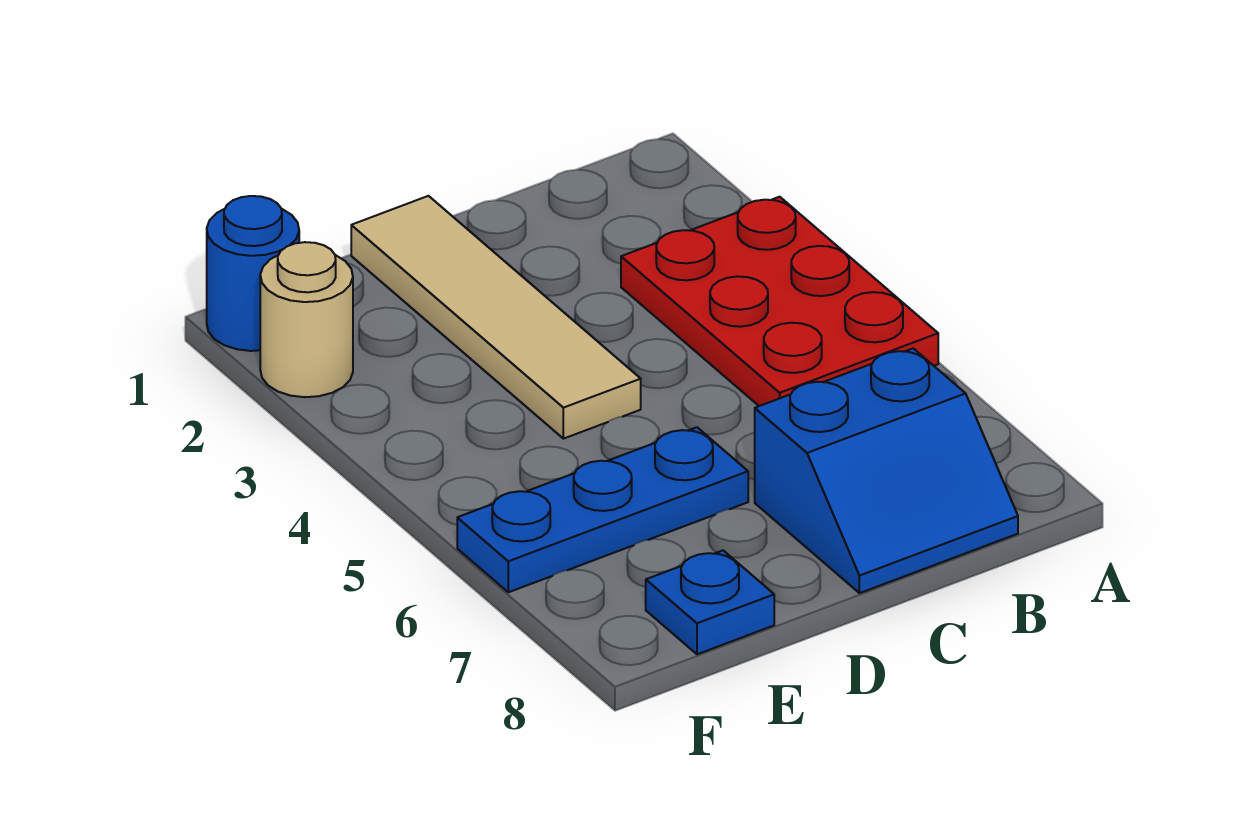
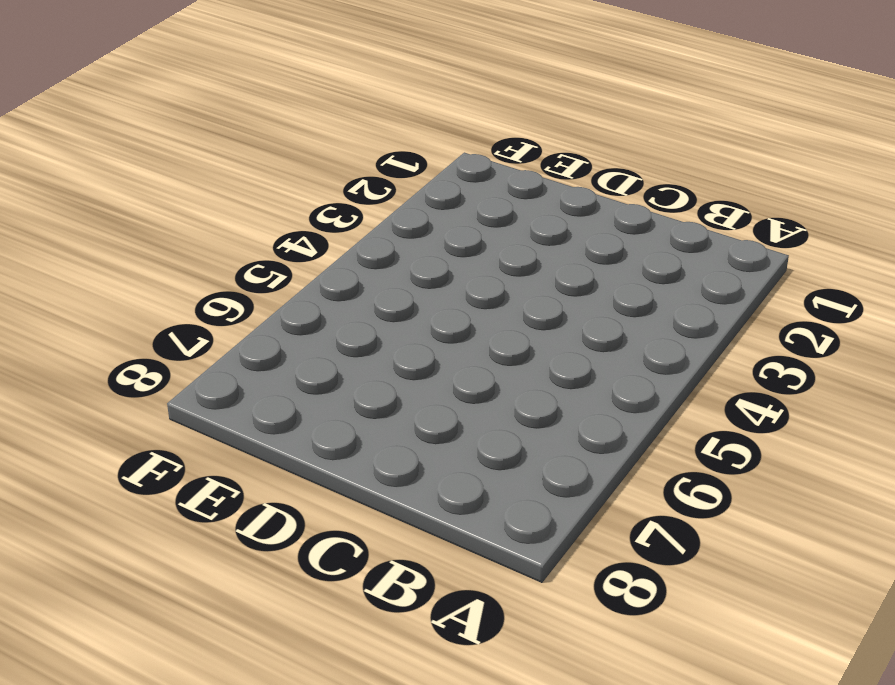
none -> red 2x3 plate [621,197,938,406]
none -> blue 2x2 slope [755,348,1018,593]

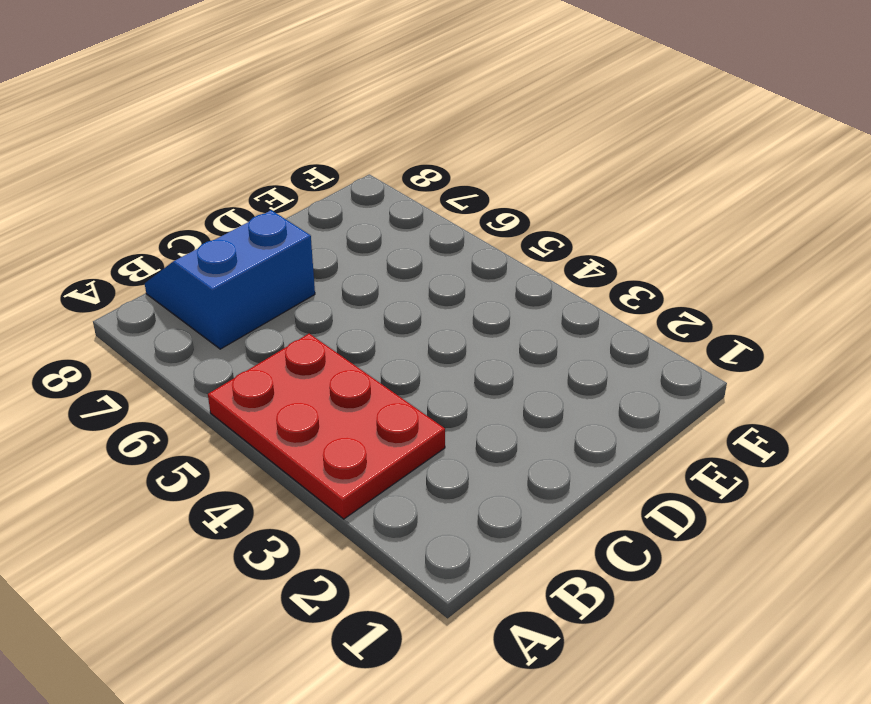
none -> tan 1x4 tile [351,196,641,439]
none -> blue 1x3 plate [457,427,748,592]

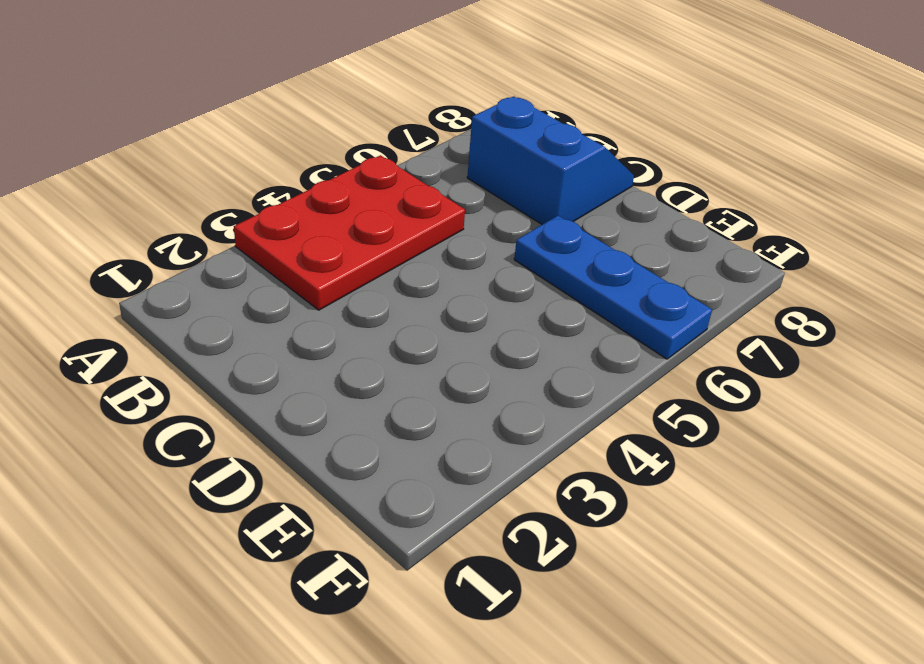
none -> tan 1x4 tile [351,196,641,439]
none -> blue 1x1 plate [646,551,774,654]

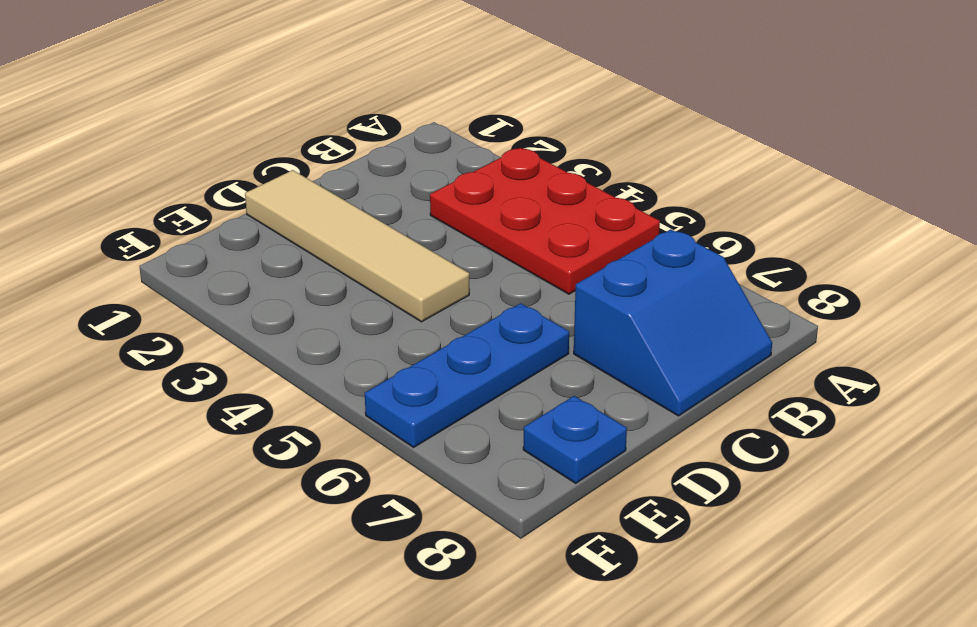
none -> blue 1x1 round brick [207,196,299,351]
none -> tan 1x1 round brick [260,242,353,397]

